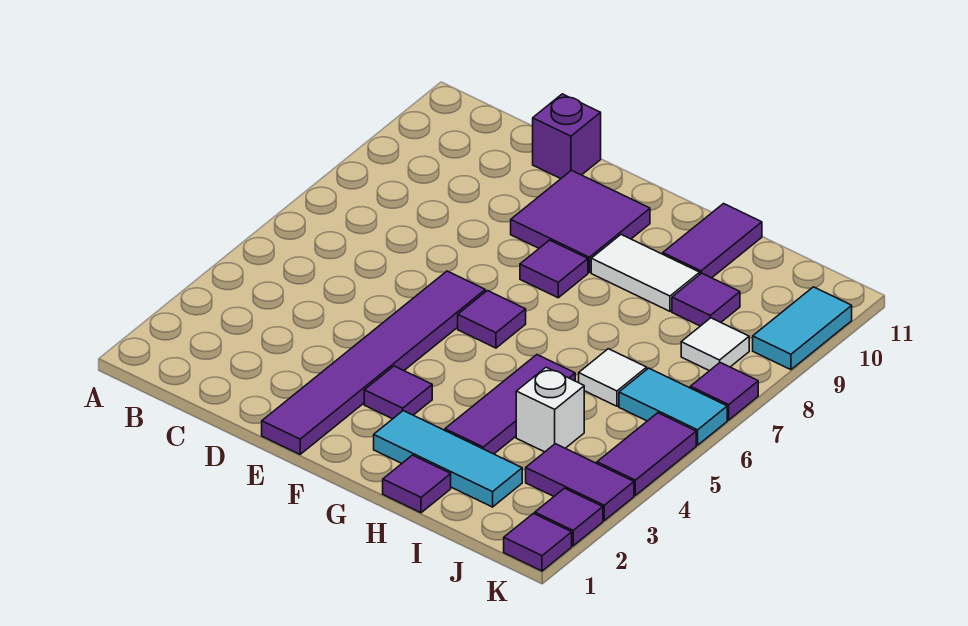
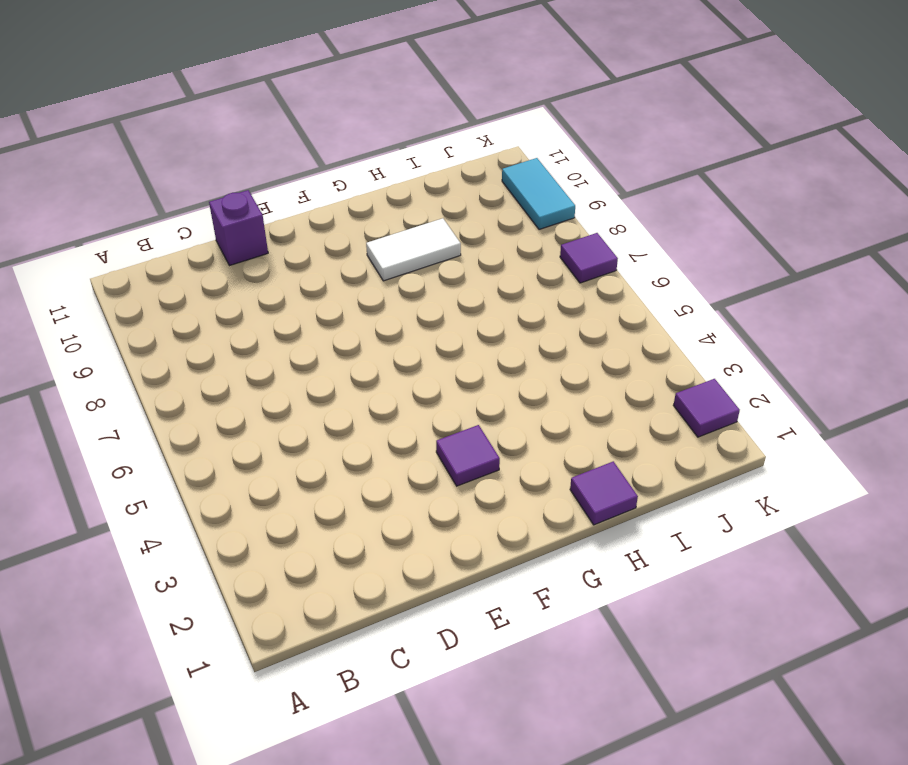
none -> purple 1x6 tile [262,271,485,454]
none -> purple 2x2 tile [511,170,650,272]
none -> purple 1x1 tile [458,291,526,348]

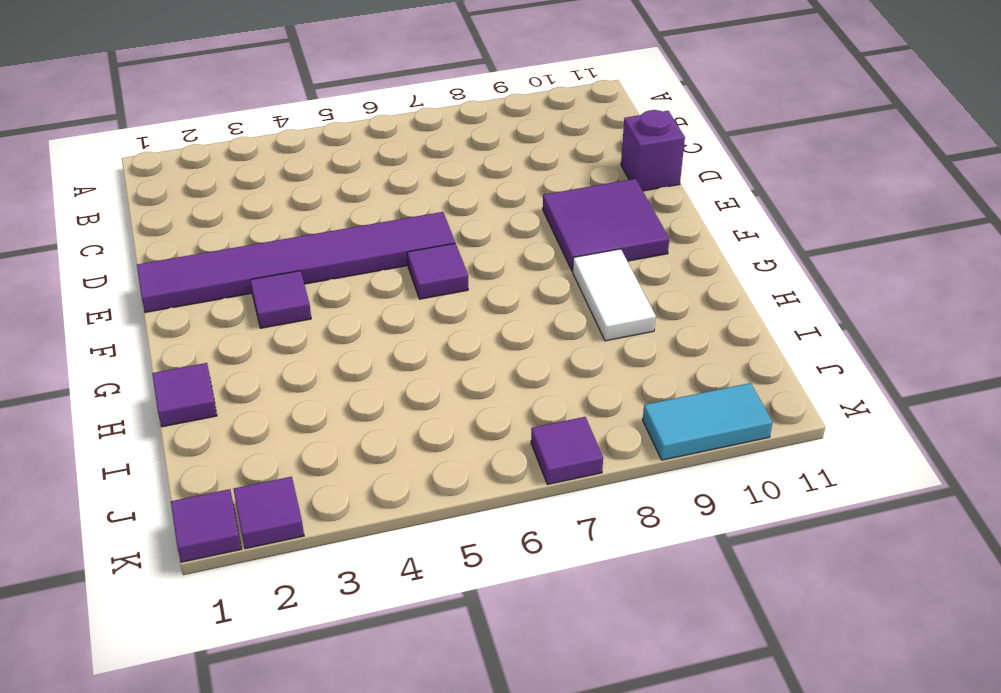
none -> purple 1x1 tile [520,240,588,298]
none -> cyan 1x3 tile [374,411,522,507]
none -> purple 1x3 tile [445,355,575,454]

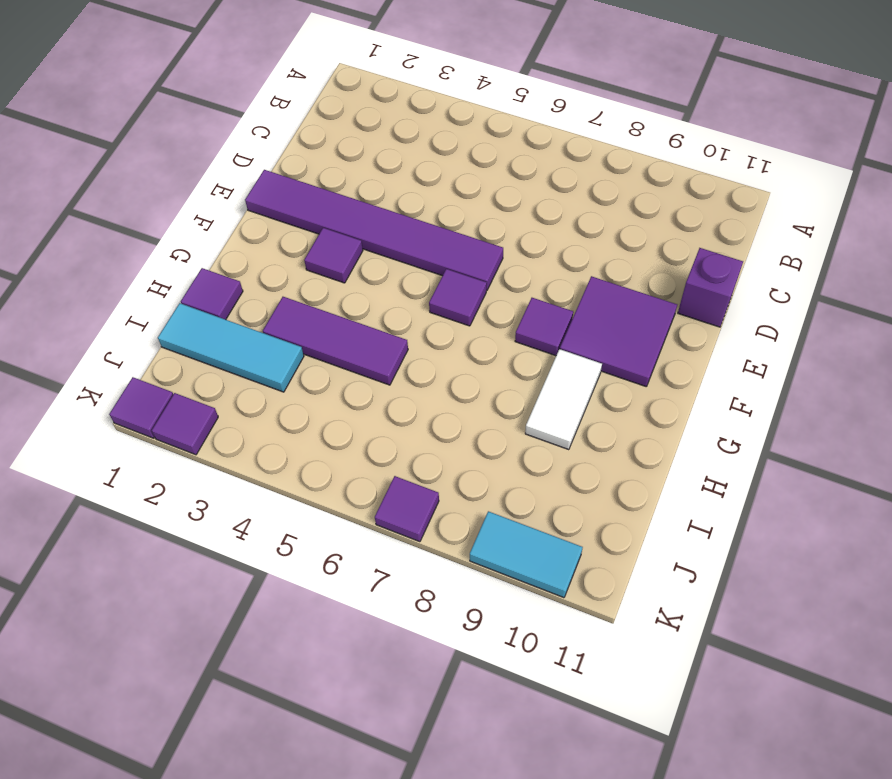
cyan 1x3 tile [158,303,304,392] -> cyan 1x3 tile turned to [374,411,522,507]
none -> purple 1x2 tile [663,204,762,278]
none -> white 1x1 brick [516,367,584,452]
none -> white 1x1 tile [579,349,647,406]

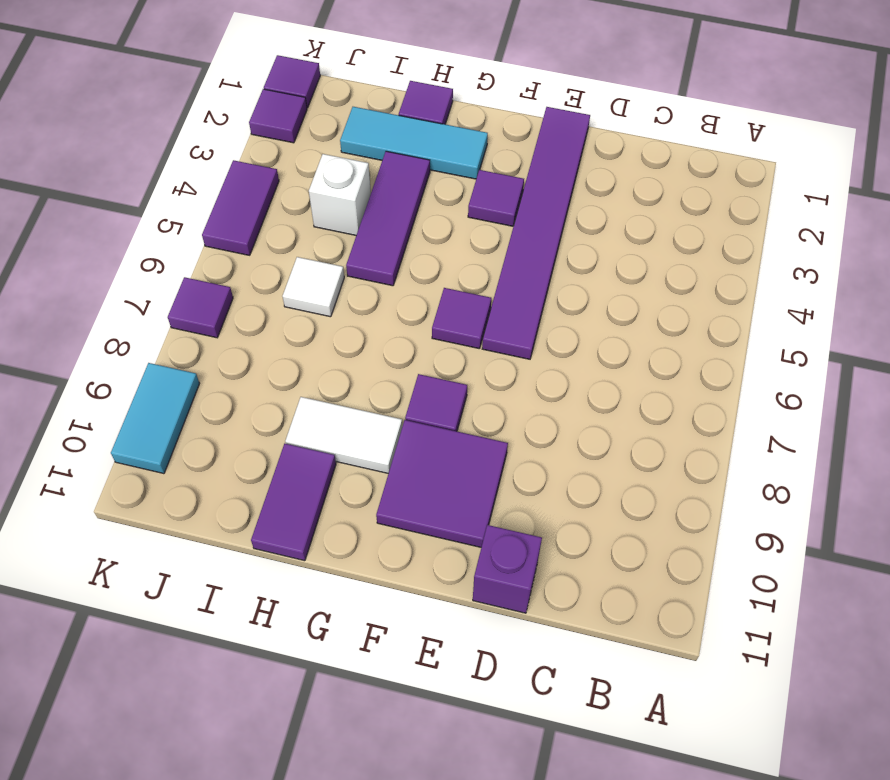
none -> purple 1x1 tile [672,273,740,326]
none -> purple 1x2 tile [526,444,634,520]
none -> cyan 1x2 tile [619,368,727,445]

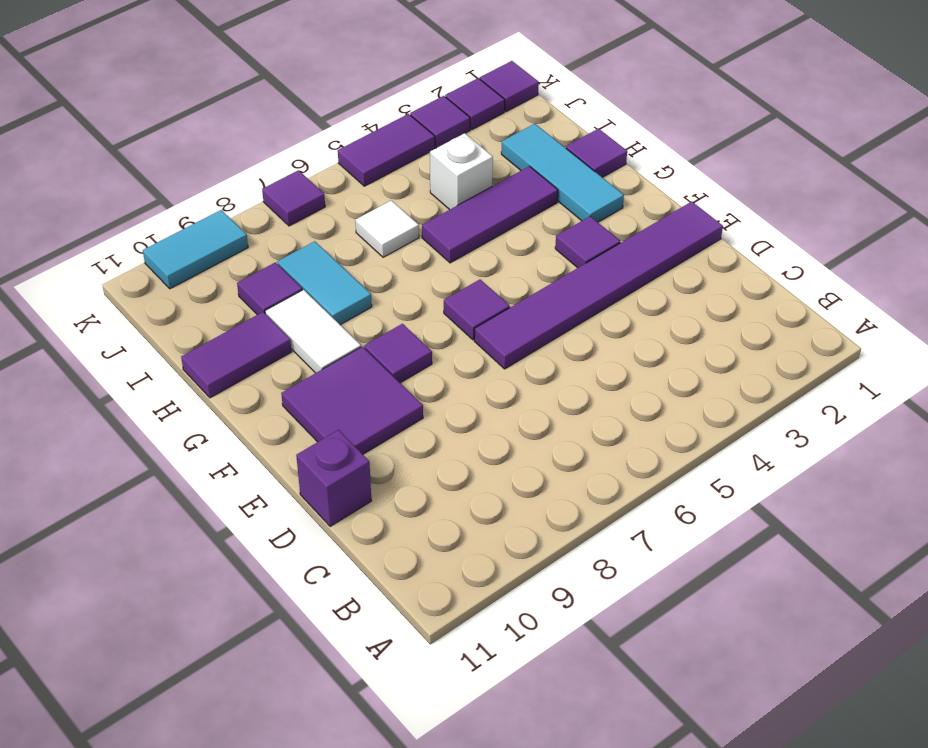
cyan 1x2 tile [277,241,372,325] -> cyan 1x2 tile moved to [619,368,727,445]
purple 1x1 tile [410,96,470,148] -> purple 1x2 tile [526,444,634,520]
none -> white 1x1 tile [681,318,749,371]

